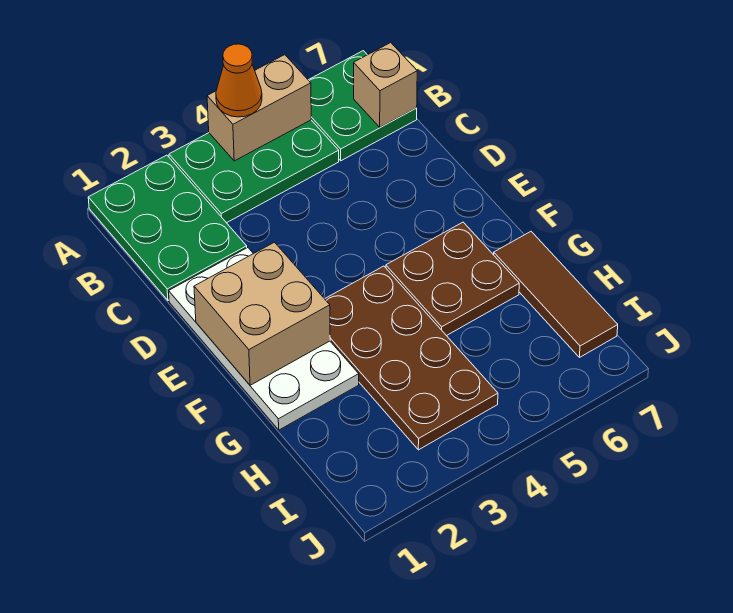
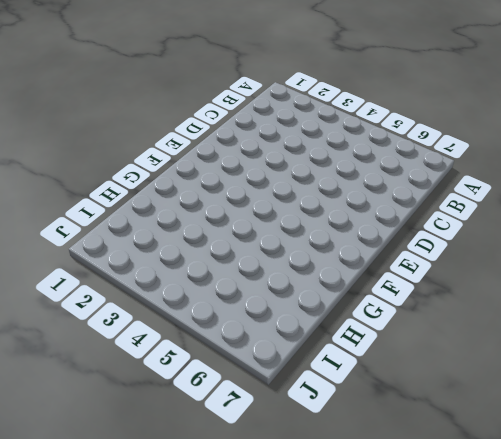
none -> green 2x3 plate [88,155,247,300]
none -> green 2x3 plate [169,120,339,223]

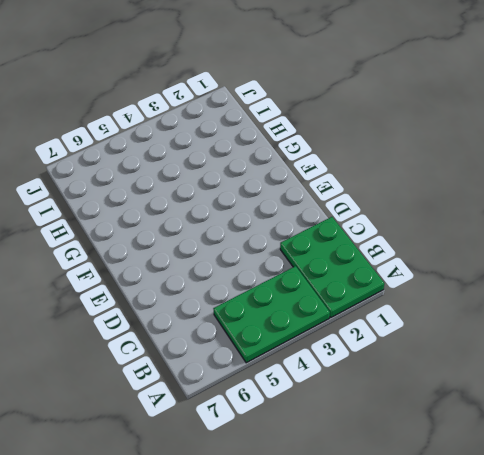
none -> green 2x2 plate [309,51,417,161]
none -> white 2x4 plate [169,248,359,430]

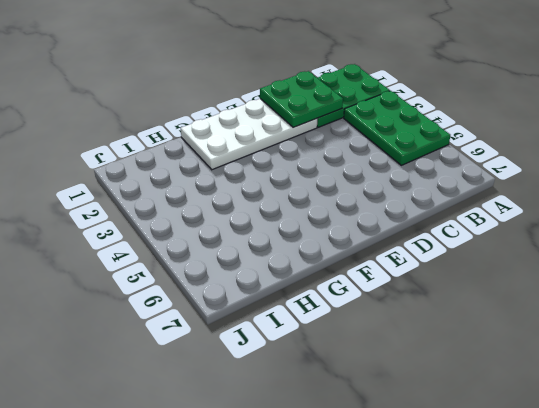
green 2x2 plate [260,71,343,128] -> green 2x2 plate moved to [309,51,417,161]
none -> brown 2x4 plate [325,266,498,450]
none -> brown 2x2 plate [386,222,519,336]

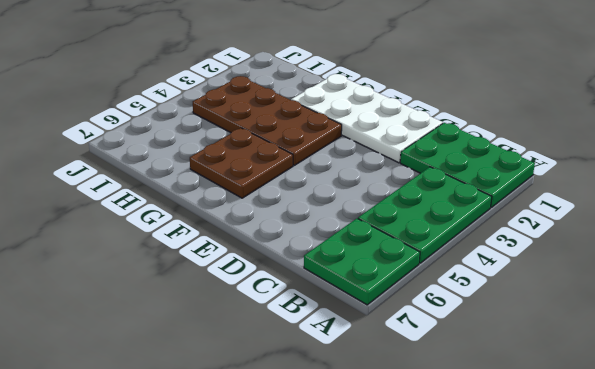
none -> brown 1x3 tile [494,232,618,357]
none -> tan 1x2 brick [207,55,311,161]

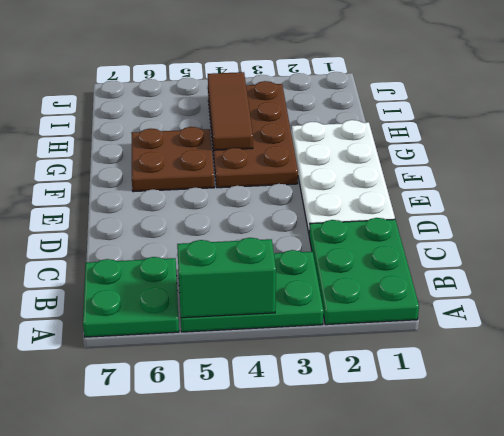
green 1x2 brick [177,238,276,318] -> tan 1x2 brick [207,55,311,161]
brown 1x3 tile [208,72,253,150] -> brown 1x3 tile moved to [494,232,618,357]
none -> tan 1x1 brick [354,43,417,127]
none -> tan 2x2 brick [194,242,330,385]

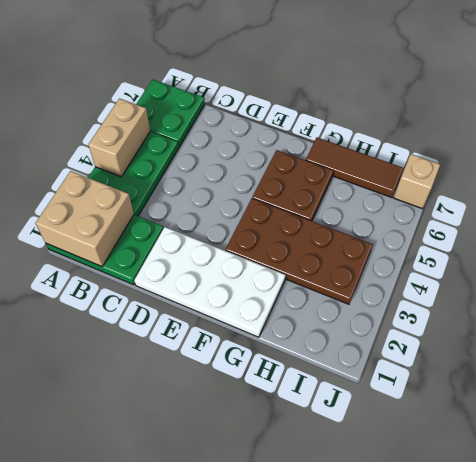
tan 2x2 brick [36,171,134,267] -> tan 2x2 brick moved to [194,242,330,385]
tan 1x1 brick [394,154,440,208] -> tan 1x1 brick moved to [354,43,417,127]
none -> orange 1x1 cone [216,44,262,117]

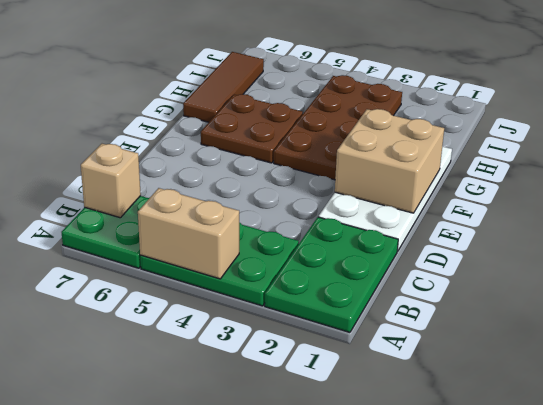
none -> orange 1x1 cone [216,44,262,117]

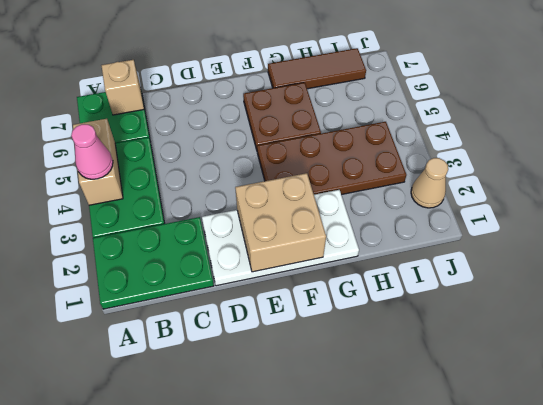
pink 1x1 cone [71,124,113,179] -> orange 1x1 cone [216,44,262,117]
tan 1x1 cone [411,158,448,208] -> none

